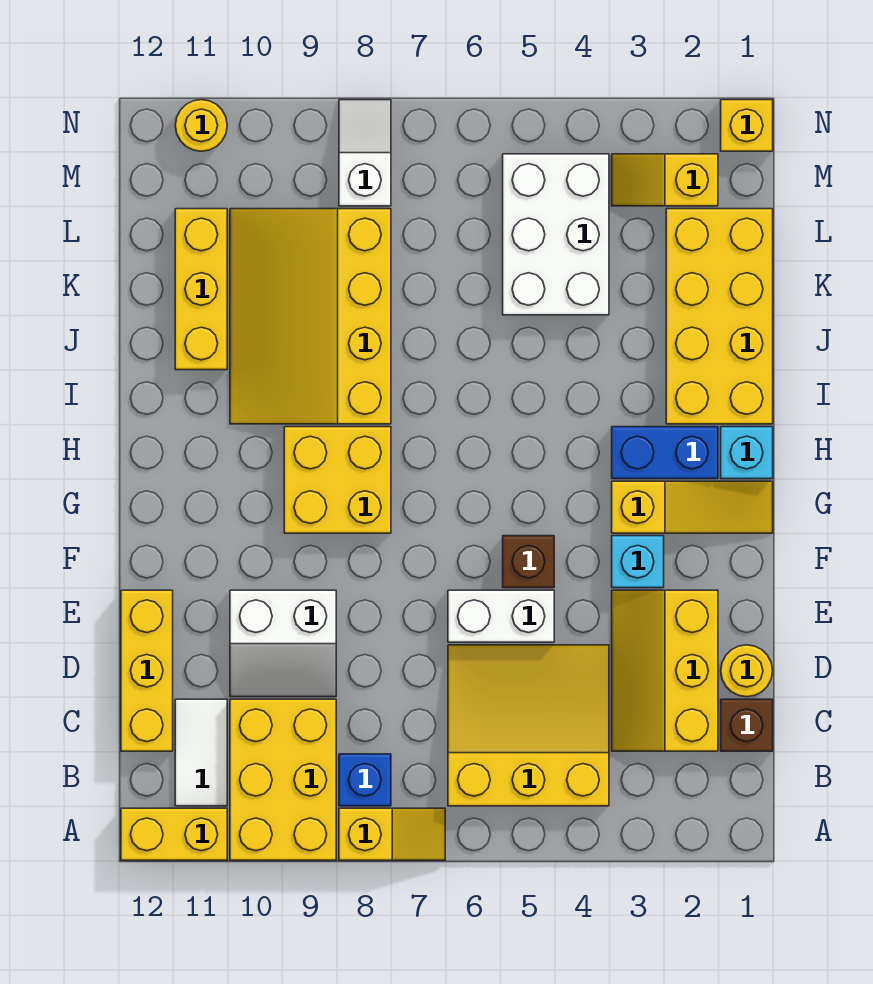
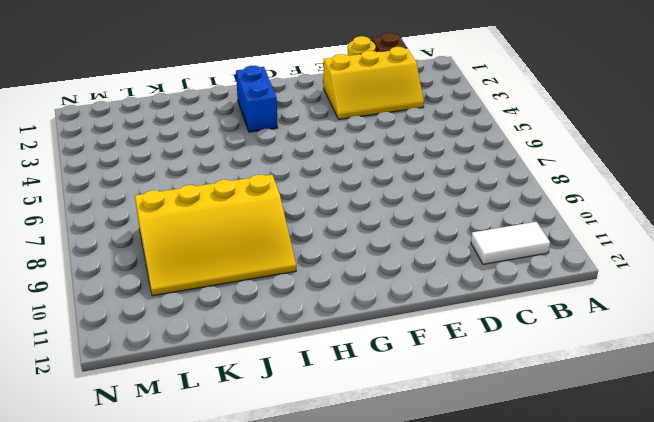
none -> yellow 1x2 slope [339,808,445,860]
none -> yellow 2x3 brick [230,699,336,860]
none -> yellow 1x2 brick [121,808,227,860]

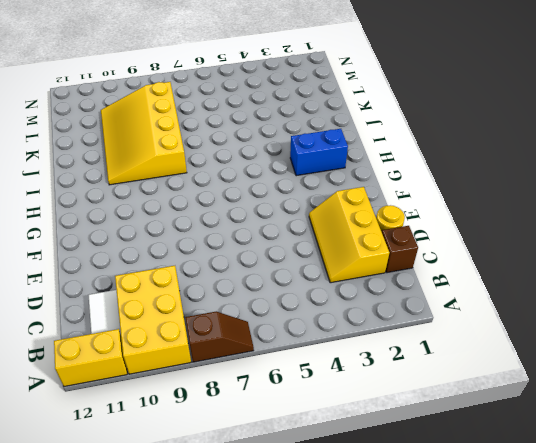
brown 1x2 slope [185,312,254,362] -> yellow 1x2 slope [339,808,445,860]
none -> yellow 3x3 slope [448,645,609,806]
none -> blue 1x1 brick [339,754,391,806]
none -> yellow 1x3 brick [121,590,173,751]

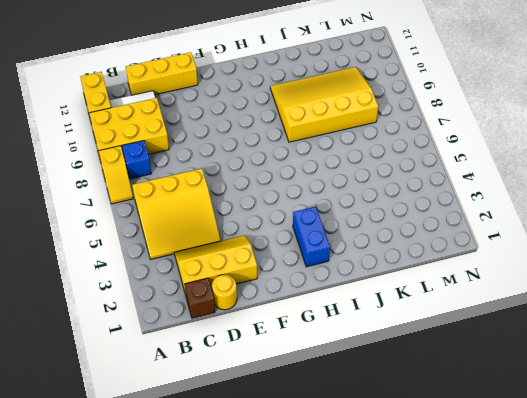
yellow 3x3 slope [132,169,221,259] -> yellow 3x3 slope turned to [448,645,609,806]
none -> white 2x2 slope [230,590,336,697]
none -> white 1x2 brick [448,590,554,642]
none -> cyan 1x1 brick [612,536,664,588]

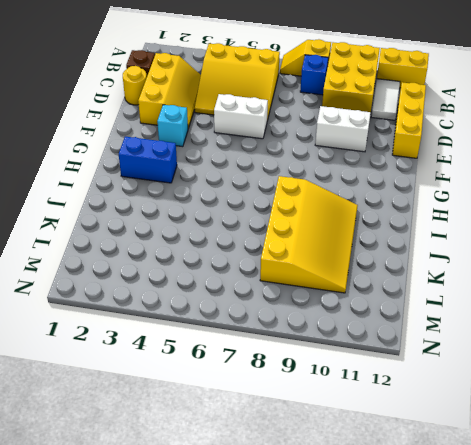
none -> brown 1x1 brick [503,536,554,588]
none -> yellow 1x3 slope [612,481,773,533]
none -> yellow 2x2 brick [284,427,391,533]

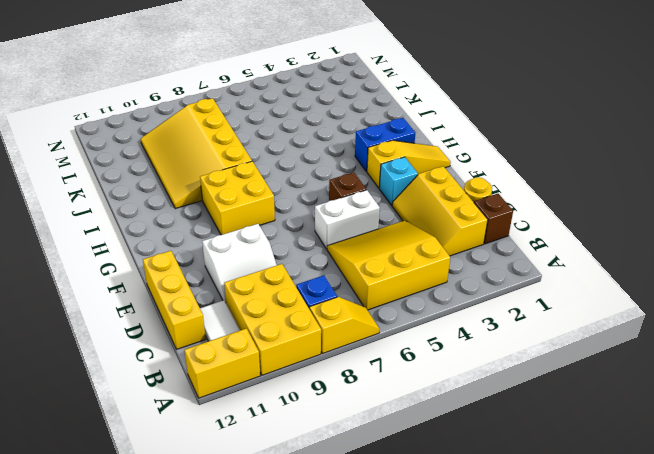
none -> cyan 1x1 brick [721,427,773,479]
none -> yellow 2x4 brick [666,209,773,424]
none -> yellow 1x3 brick [175,209,227,370]

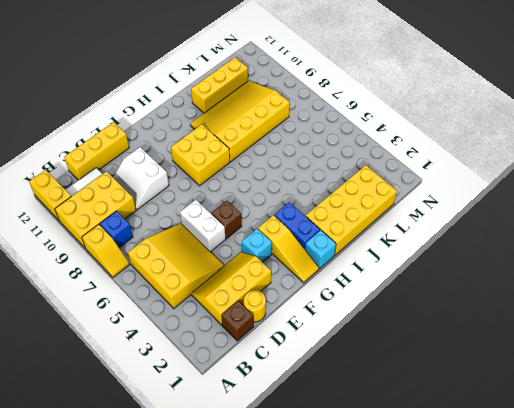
none -> white 2x3 brick [503,154,609,315]
none -> yellow 1x2 slope [612,154,718,206]
none -> white 1x2 slope [339,100,391,206]

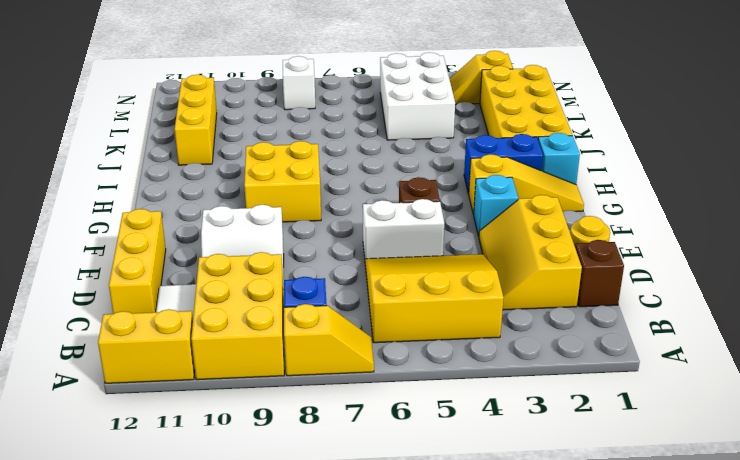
none -> yellow 3x4 slope [230,209,391,424]
none -> yellow 1x1 brick [721,100,773,151]
none -> yellow 1x1 round brick [175,100,227,151]

